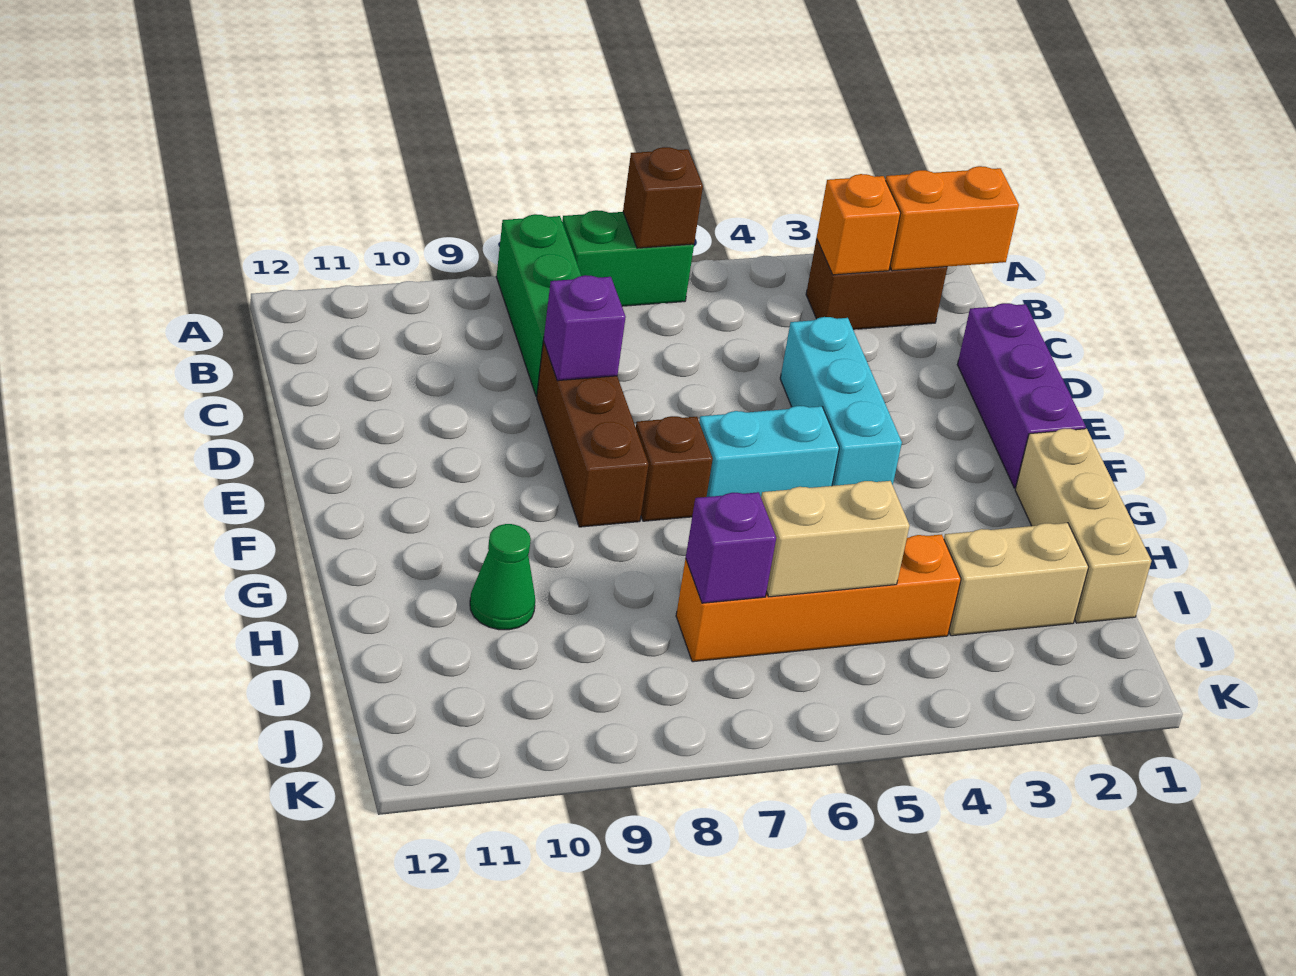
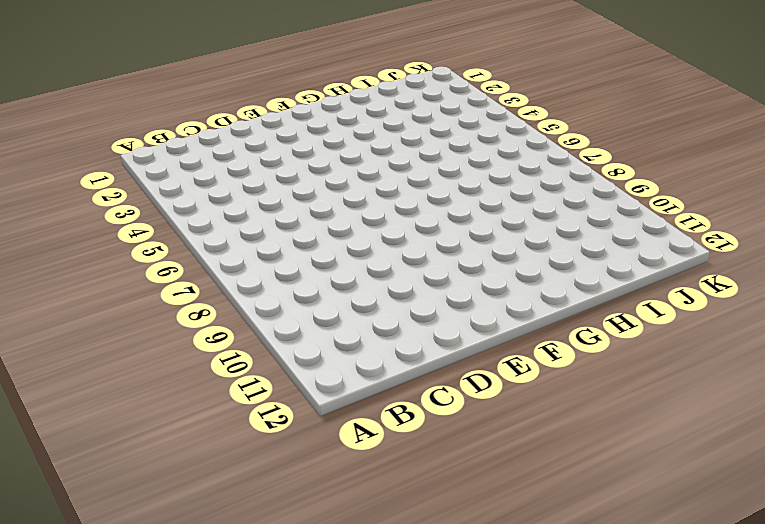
none -> green 1x2 brick [562,210,694,306]
none -> green 1x3 brick [497,214,581,396]
none -> brown 1x2 brick [806,239,947,330]

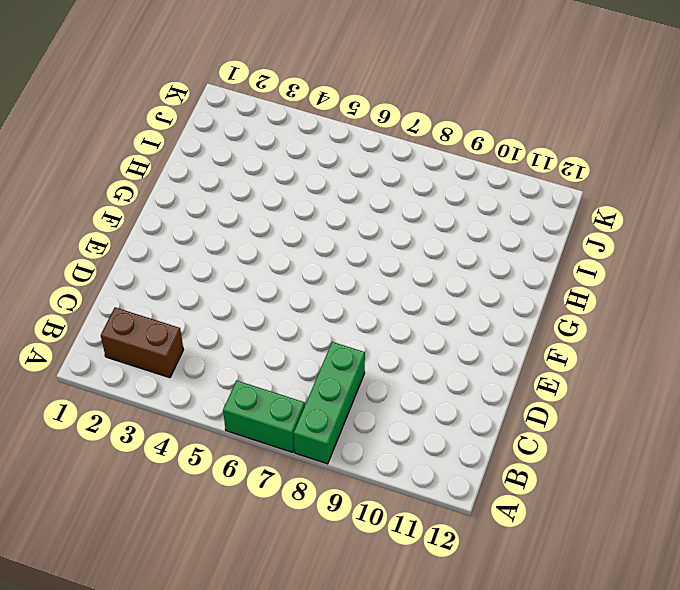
none -> purple 1x3 brick [957,303,1086,488]
none -> cyan 1x3 brick [780,317,902,486]
none -> brown 1x3 brick [537,341,649,527]

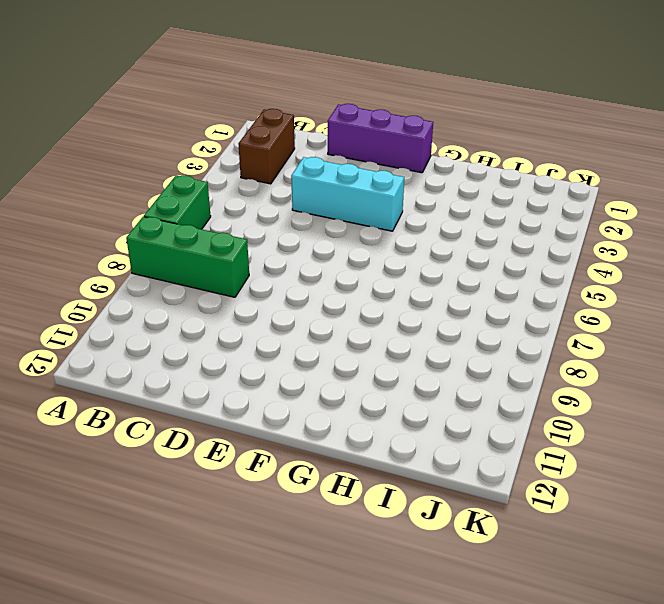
none -> brown 1x3 brick [537,341,649,527]
none -> cyan 1x2 brick [699,406,839,497]
none -> brown 1x1 brick [636,416,713,521]

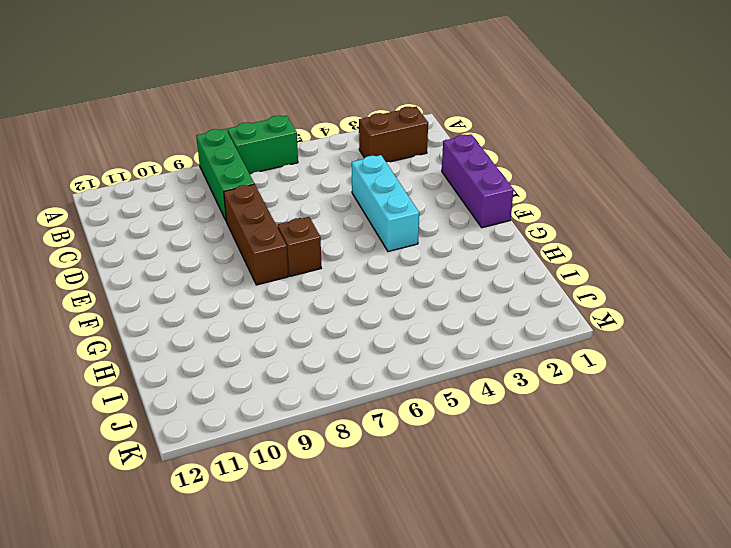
none -> cyan 1x2 brick [699,406,839,497]
none -> tan 1x3 brick [1015,428,1151,623]
none -> green 1x1 cone [470,524,535,630]

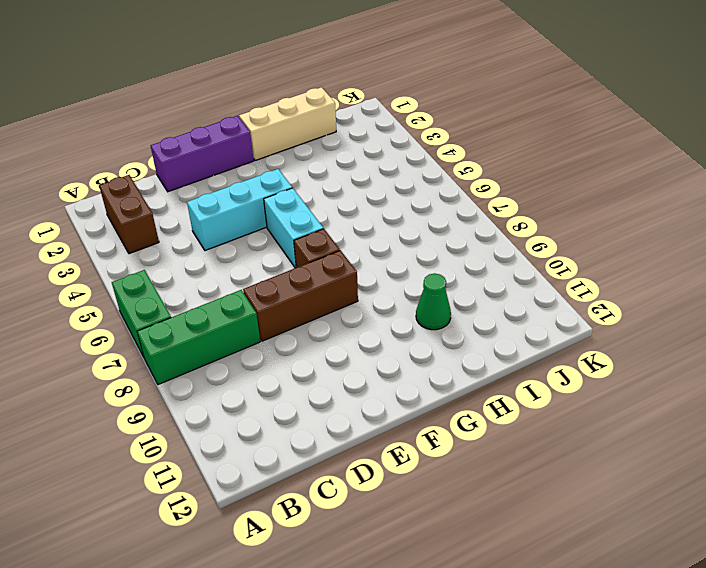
none -> tan 1x2 brick [944,523,1089,636]
none -> orange 1x4 brick [676,534,961,662]
none -> brown 1x1 brick [623,147,703,248]

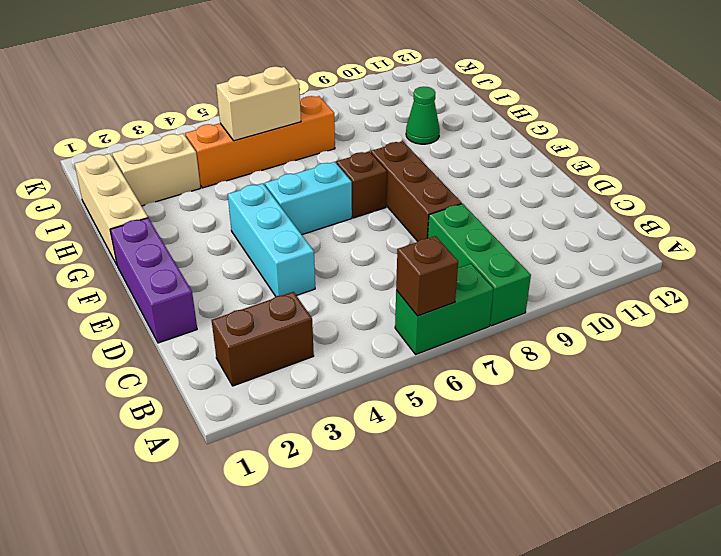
none -> orange 1x2 brick [886,166,1019,271]
none -> orange 1x1 brick [817,174,901,275]
none -> purple 1x1 brick [544,275,626,381]

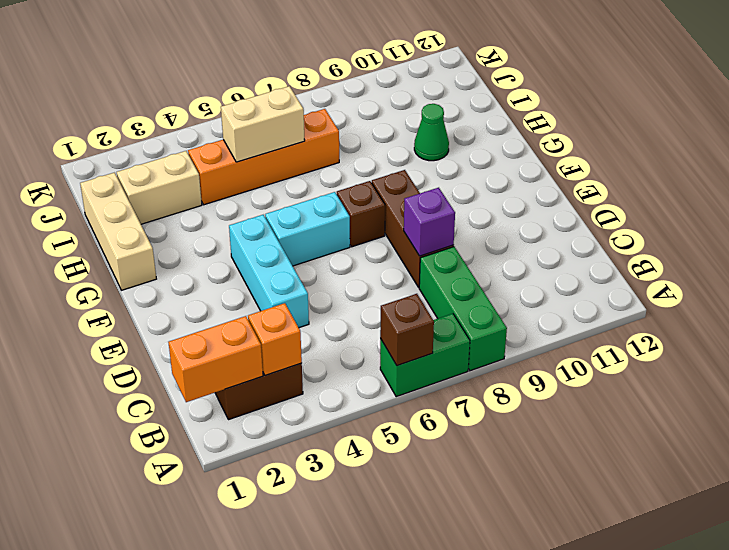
none -> purple 1x3 brick [957,303,1086,488]
none -> purple 1x1 brick [686,492,776,603]

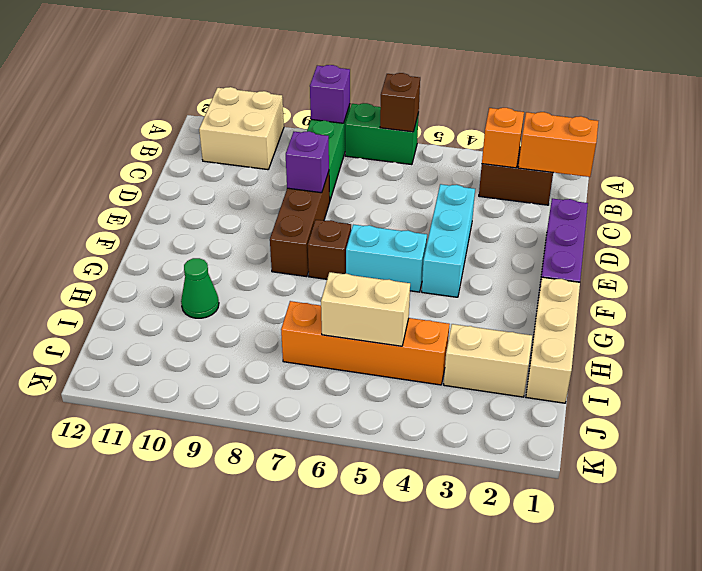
purple 1x1 brick [310,65,350,123] -> purple 1x1 brick moved to [686,492,776,603]
tan 2x2 brick [199,87,284,170] -> none

